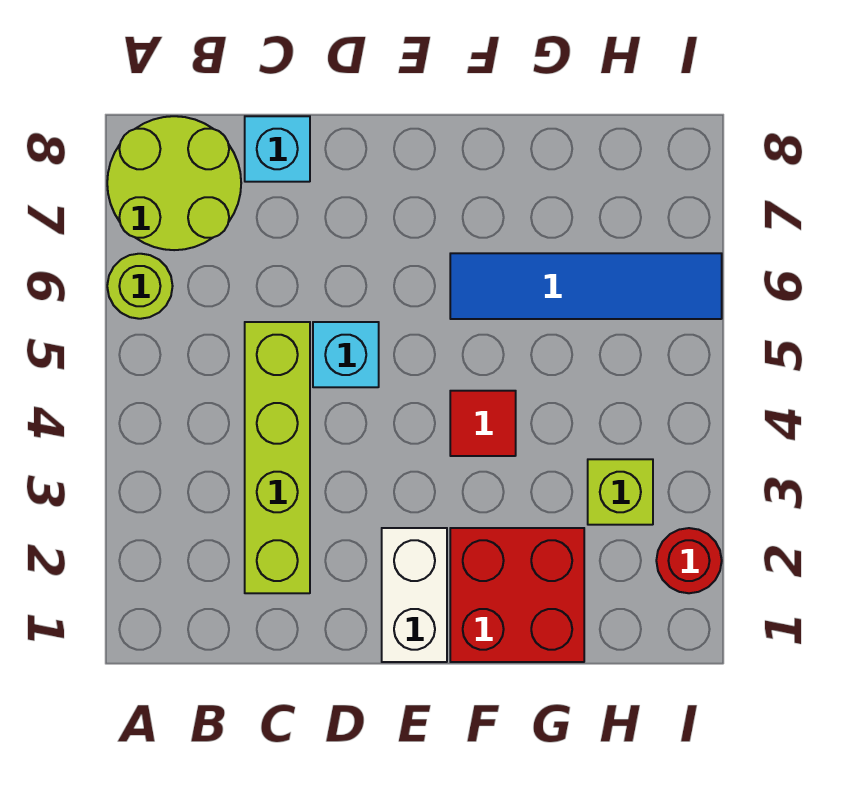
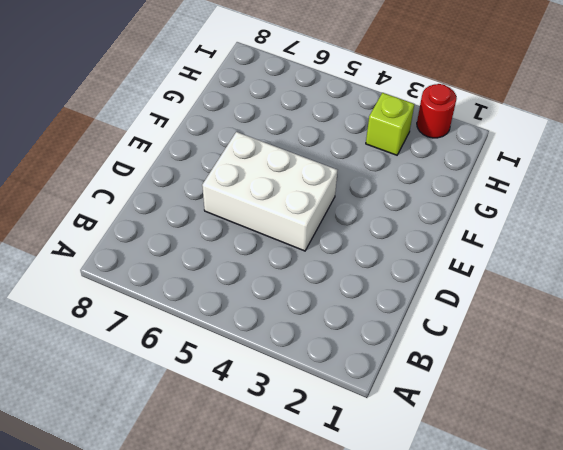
white 2x3 brick [202,132,337,251] -> cyan 1x1 brick [313,322,379,387]
none -> lime 1x1 round brick [107,254,173,319]
none -> lime 2x2 round brick [107,116,241,250]

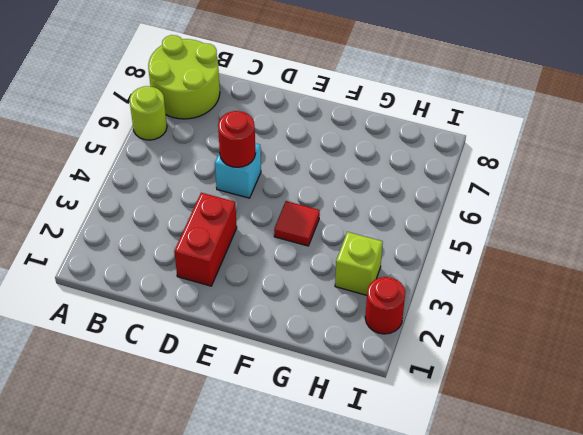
red 1x2 brick [174,193,237,286] -> none
red 1x1 round brick [218,111,256,167] -> none
none -> lime 1x4 brick [245,322,310,593]
none -> cyan 1x1 brick [245,116,310,182]

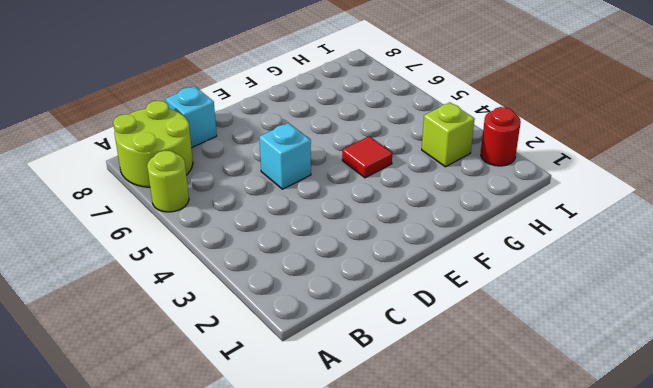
none -> lime 1x4 brick [245,322,310,593]
none -> white 1x2 brick [382,528,447,662]

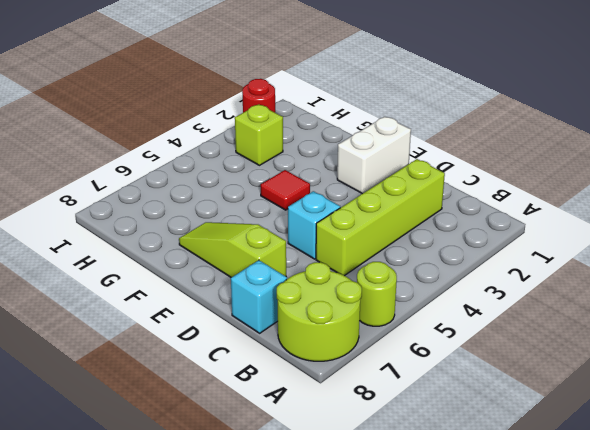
lime 1x3 slope [179,222,286,278] -> none
none -> red 2x2 brick [450,528,584,662]
none -> blue 1x4 tile [450,253,722,319]

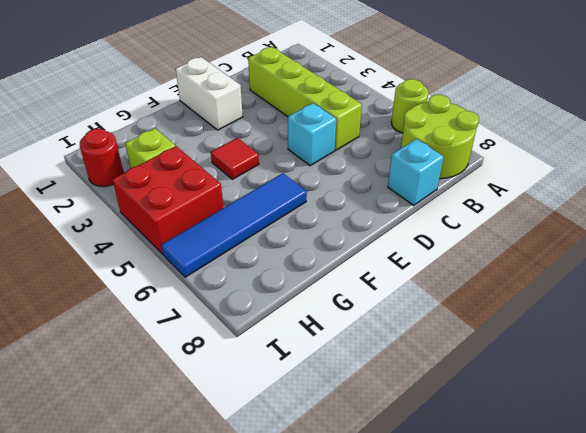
red 2x2 brick [112,146,223,254] -> red 2x2 brick moved to [450,528,584,662]

